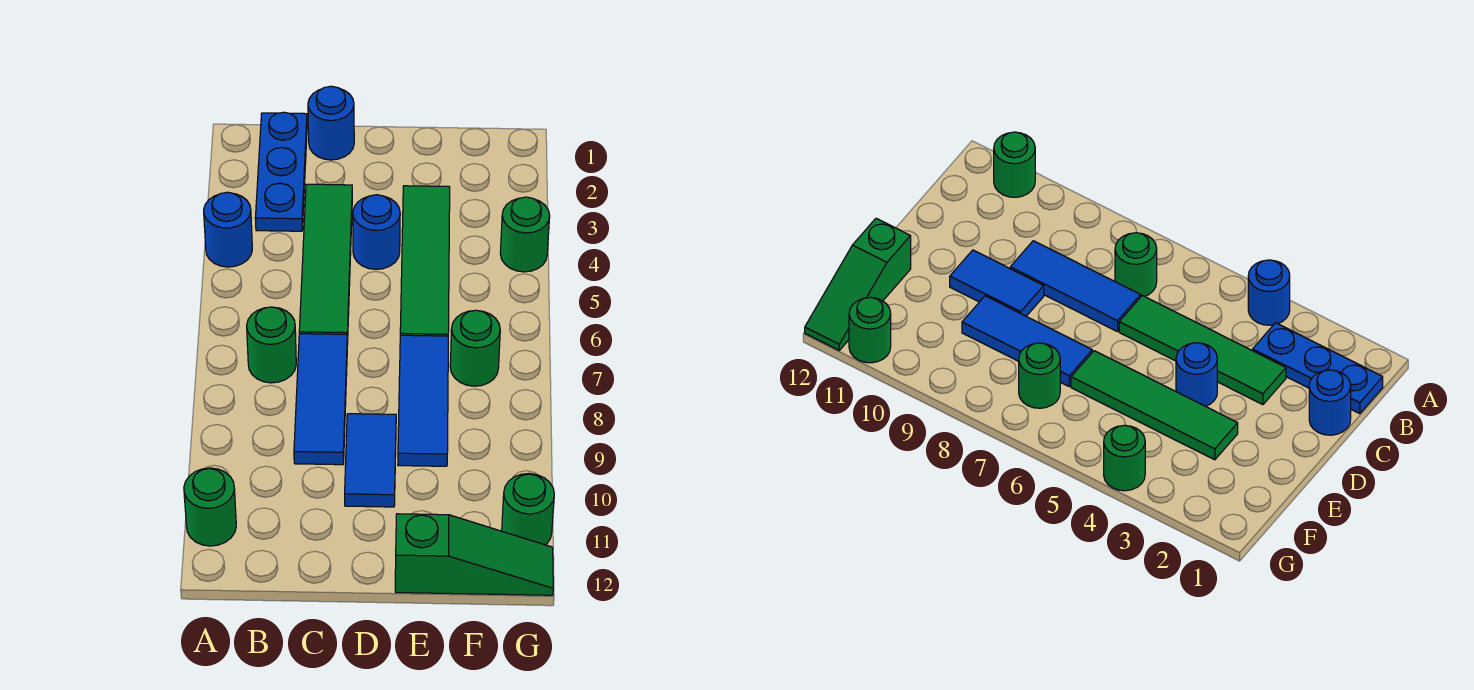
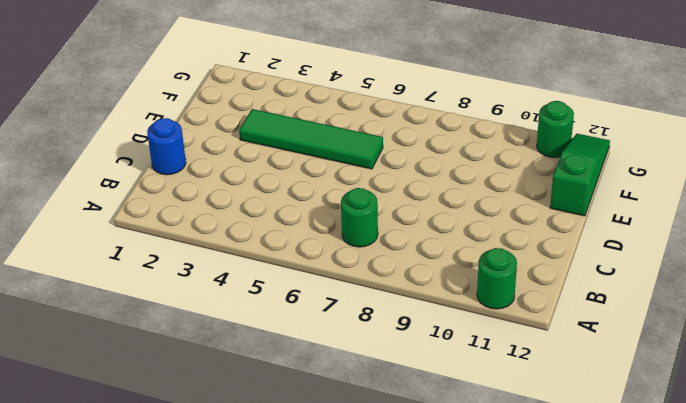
none -> blue 1x1 round brick [204,192,252,267]
none -> blue 1x3 plate [255,112,307,231]
none -> green 1x4 tile [299,184,352,345]

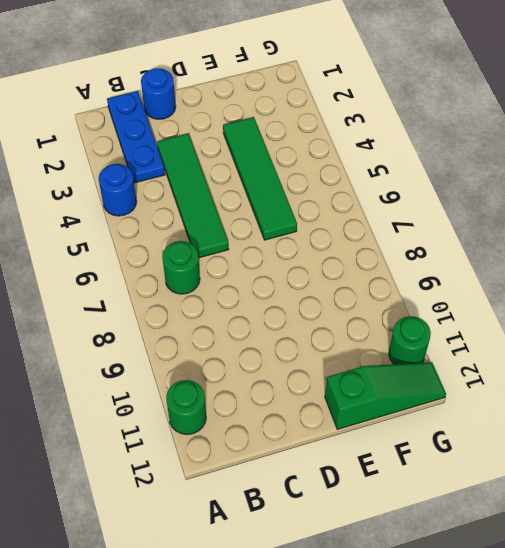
none -> blue 1x3 tile [294,334,347,465]
none -> blue 1x1 round brick [353,195,400,269]
none -> blue 1x2 tile [345,414,396,507]

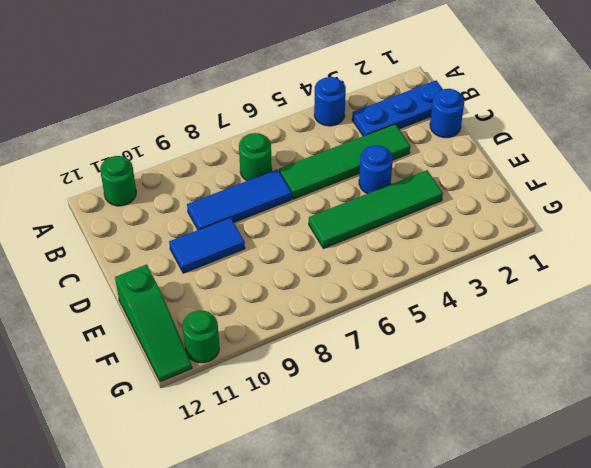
none -> blue 1x3 tile [398,335,448,466]
none -> green 1x1 round brick [450,310,500,386]
none -> green 1x1 round brick [500,197,550,272]

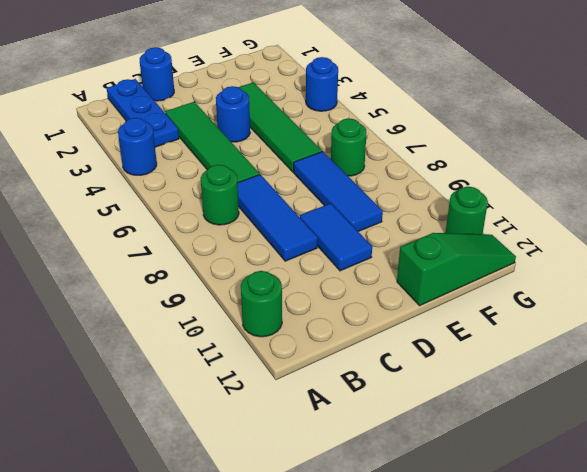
blue 1x1 round brick [306,57,338,111] -> green 1x1 round brick [500,197,550,272]

